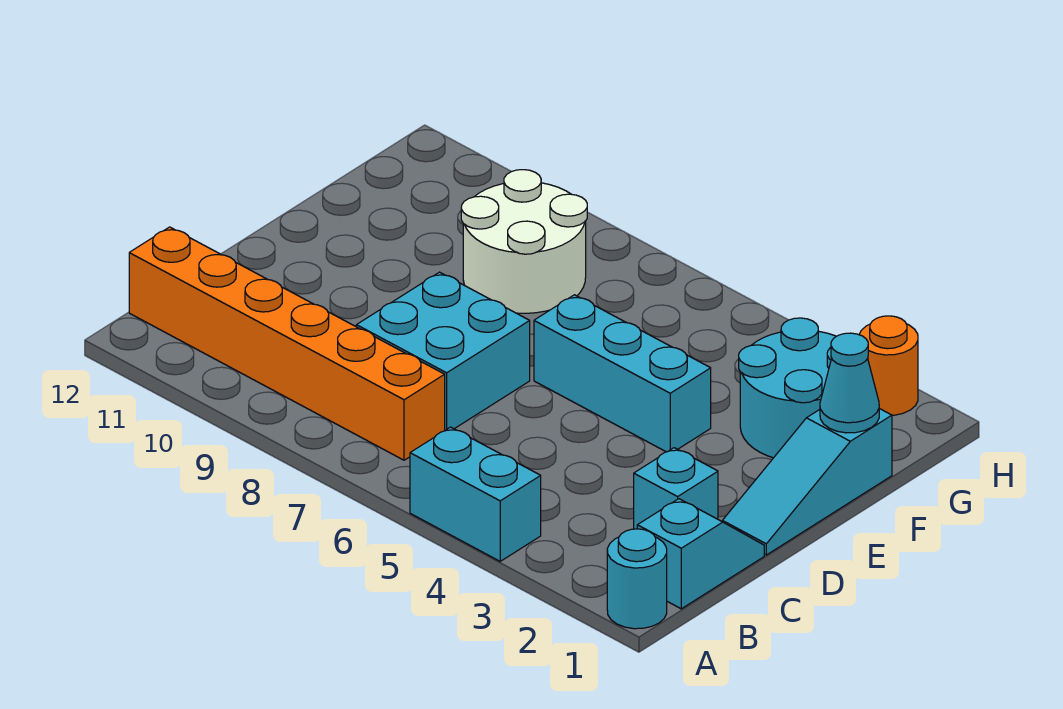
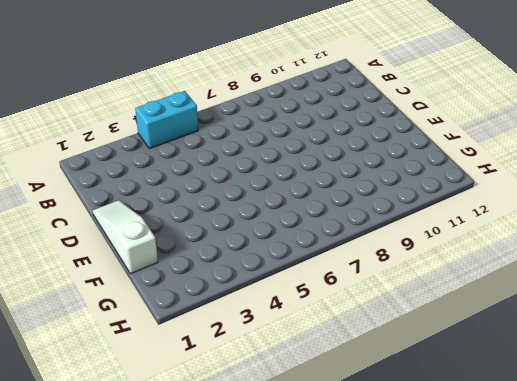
white 1x3 slope [93,200,158,274] -> cyan 1x3 slope [722,409,892,555]
none -> cyan 1x1 round brick [607,529,667,629]
none -> cyan 1x2 slope [637,499,764,609]
none -> orange 1x6 brick [129,227,445,460]

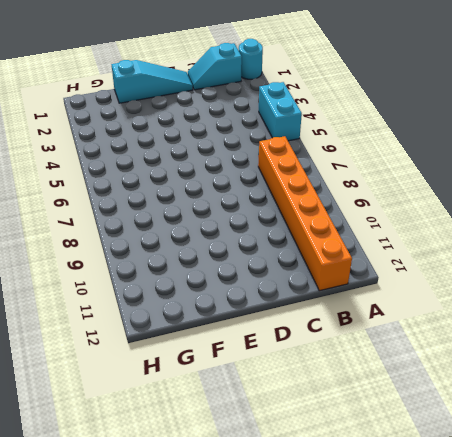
none -> cyan 1x1 brick [634,448,718,529]
none -> cyan 2x2 brick [356,272,530,430]
none -> cyan 1x3 brick [534,295,711,452]

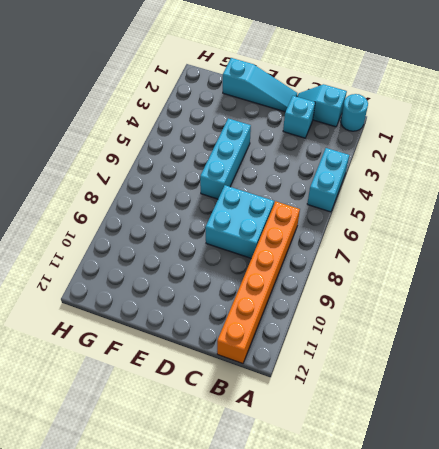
none -> cyan 2x2 round brick [739,318,836,458]
none -> white 2x2 round brick [461,170,587,313]
none -> orange 1x1 round brick [859,316,918,415]

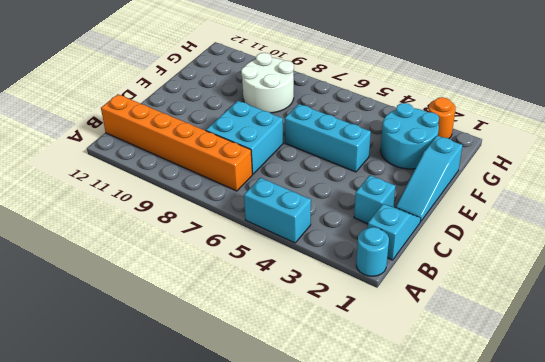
none -> cyan 1x1 cone [820,333,879,433]

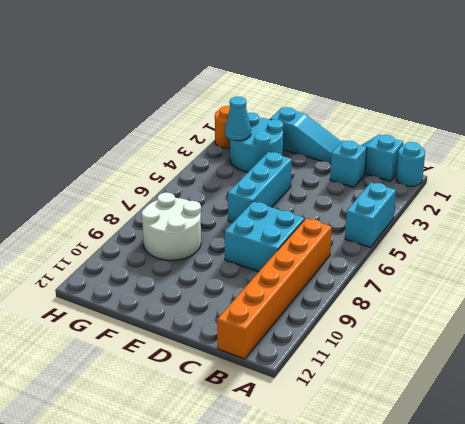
cyan 1x1 cone [225,96,251,141] -> cyan 1x1 cone moved to [820,333,879,433]

